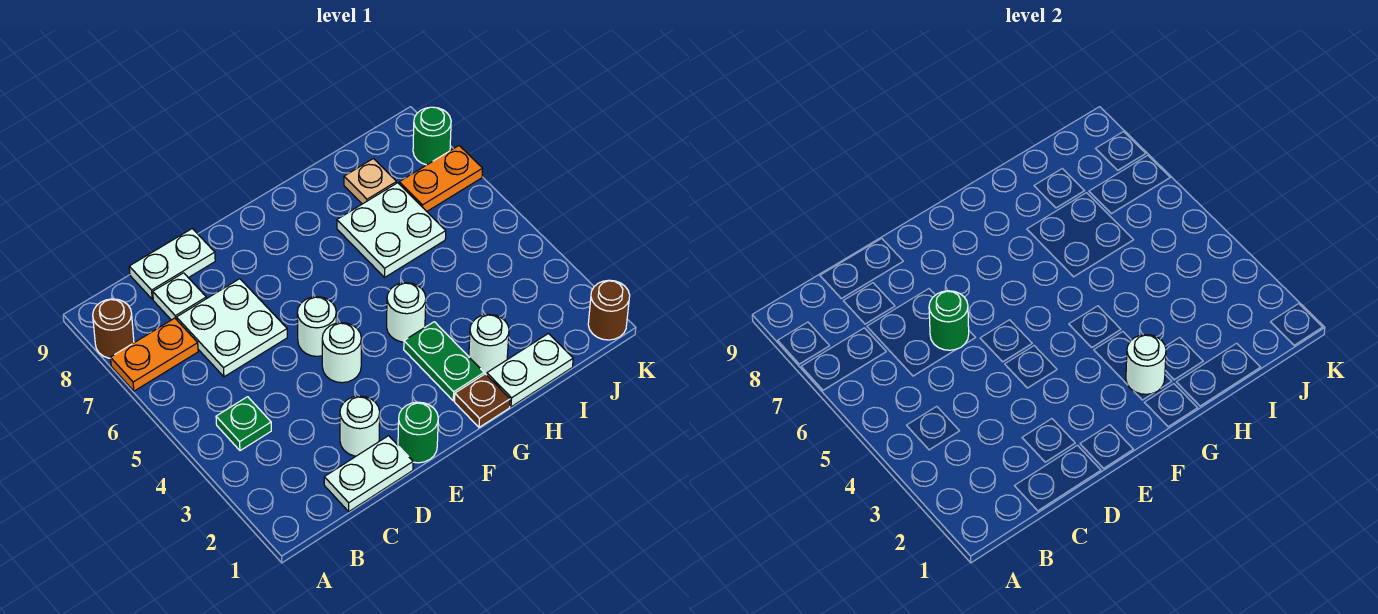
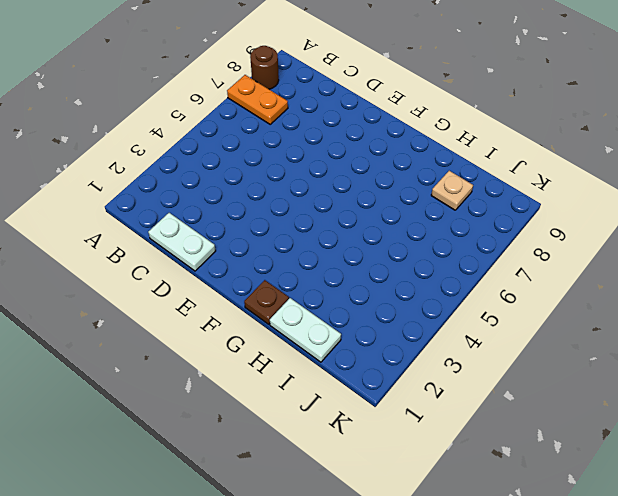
none -> green 1x1 plate [216,397,271,451]
none -> white 2x2 plate [176,279,287,377]
none -> white 1x1 plate [153,273,206,320]

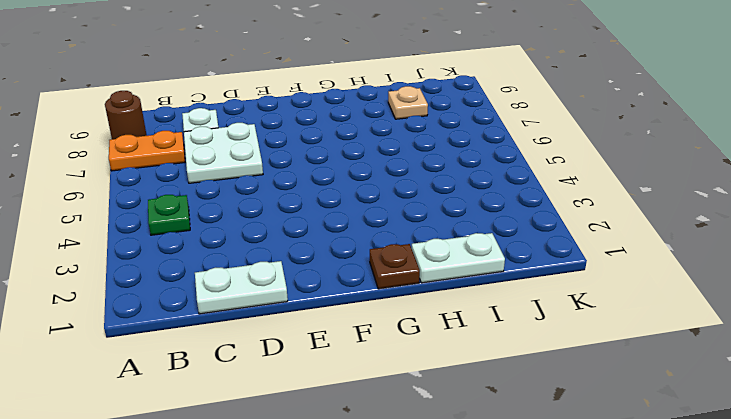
none -> white 1x2 plate [129,229,215,299]
none -> white 1x1 round brick [340,396,380,456]
none -> green 1x1 round brick [398,402,438,463]

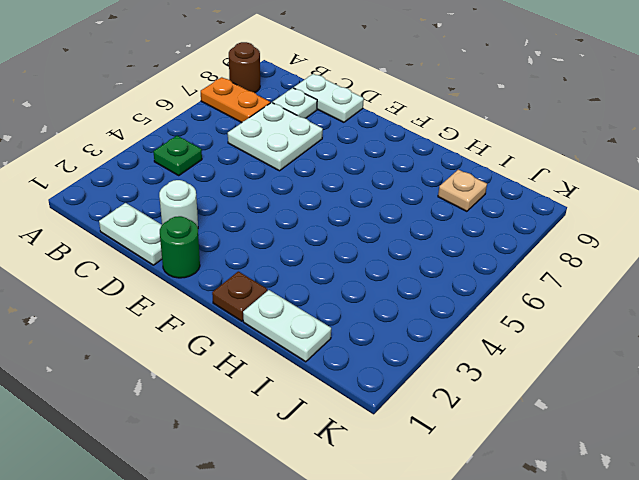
none -> white 1x1 round brick [322,323,361,383]
none -> white 1x1 round brick [297,297,336,356]
none -> green 1x2 plate [404,322,484,401]

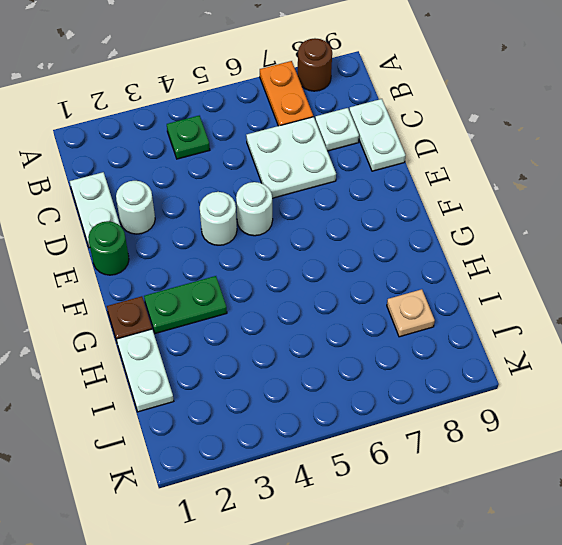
none -> white 1x1 round brick [387,283,426,342]
none -> white 1x1 round brick [469,314,509,374]
none -> white 2x2 plate [337,183,446,277]

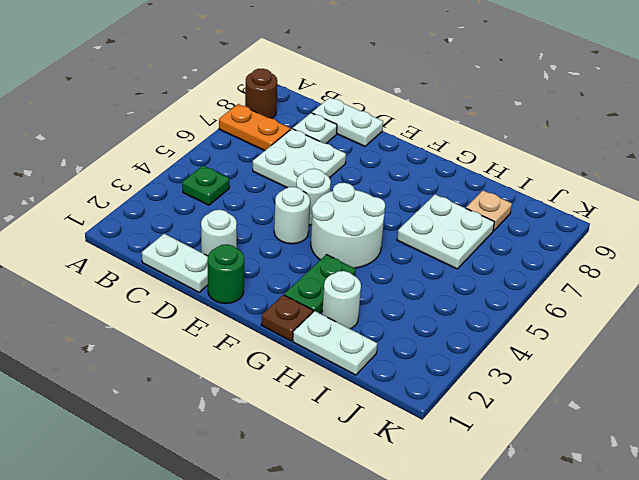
white 2x2 round brick [311,183,385,268] -> white 1x1 round brick [387,283,426,342]
none -> orange 1x2 plate [399,146,483,211]
none -> brown 1x1 round brick [588,280,630,340]
none -> green 1x1 round brick [413,107,451,165]

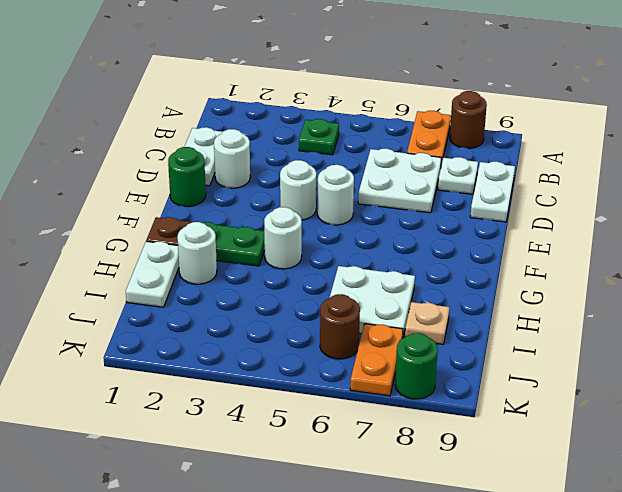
brown 1x1 round brick [320,294,360,359] -> brown 1x1 round brick moved to [588,280,630,340]
none -> green 1x1 round brick [929,291,969,350]
none -> white 1x1 round brick [1126,335,1166,394]

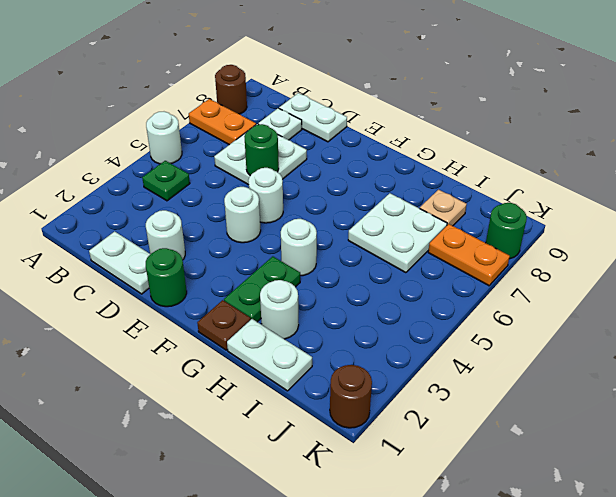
white 1x1 round brick [146,112,182,164] -> white 1x1 round brick moved to [1126,335,1166,394]

